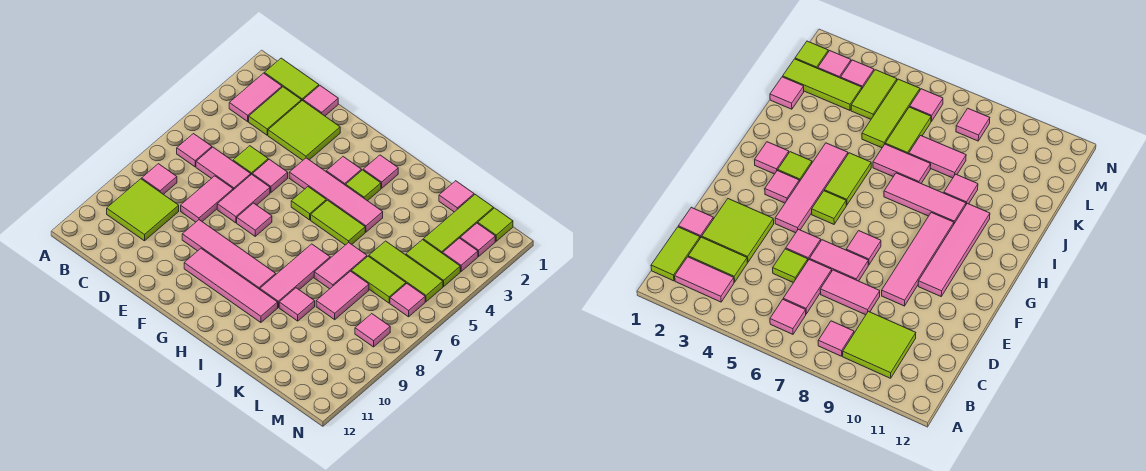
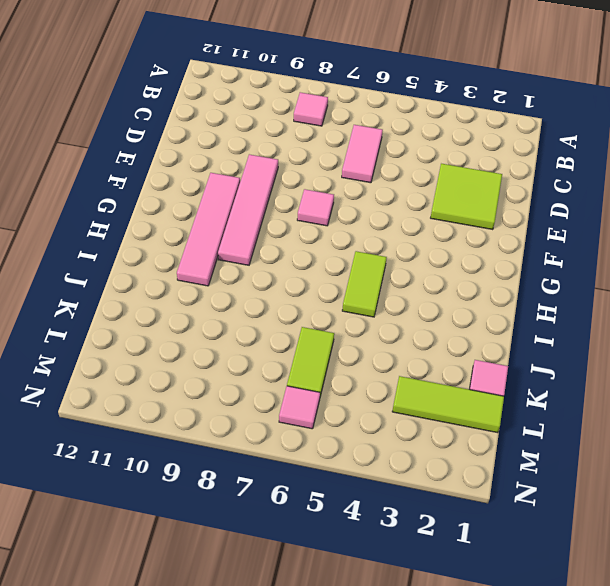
none -> lime 1x2 tile [264,58,319,101]
none -> pink 1x2 tile [229,73,282,122]
none -> pink 1x1 tile [177,134,212,167]
none -> lime 2x2 tile [107,179,179,241]

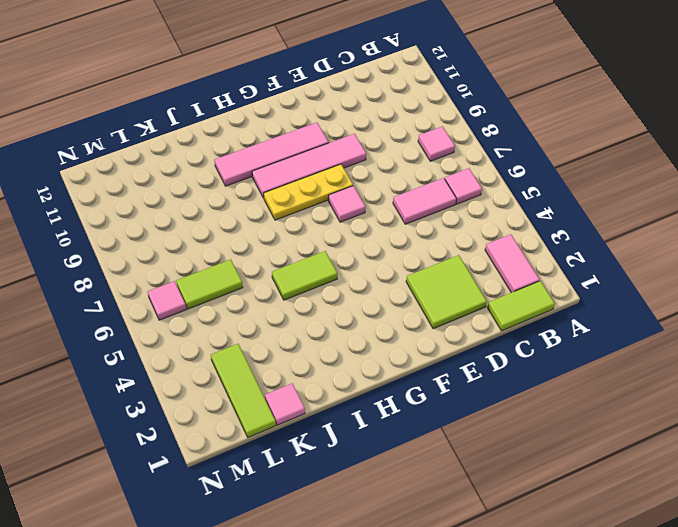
yellow 1x3 plate [264,164,353,220] -> none
none -> lime 2x2 tile [107,179,179,241]
none -> lime 1x2 tile [249,87,301,135]
none -> pink 1x1 tile [303,86,338,116]
none -> lime 1x1 tile [233,146,268,174]

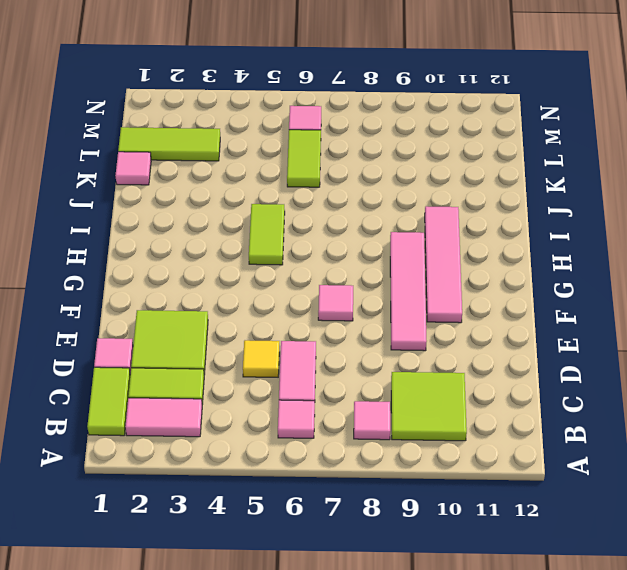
yellow 1x1 tile [243,340,279,377] -> lime 1x1 tile [233,146,268,174]
none -> pink 1x2 tile [181,176,233,222]
none -> pink 1x1 tile [252,159,288,193]
none -> pink 1x2 tile [217,174,270,223]
none -> pink 1x4 tile [289,158,383,232]

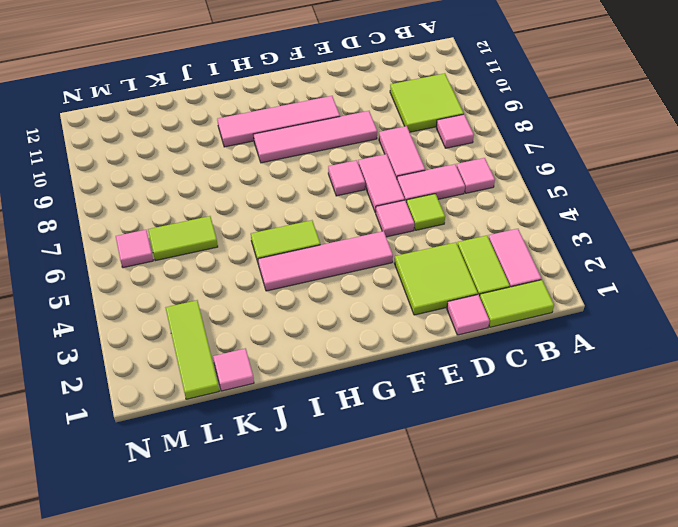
none -> pink 1x1 tile [326,157,362,185]
none -> lime 1x1 tile [291,187,326,220]
none -> pink 1x1 tile [363,155,398,188]
none -> lime 1x1 tile [346,170,381,201]

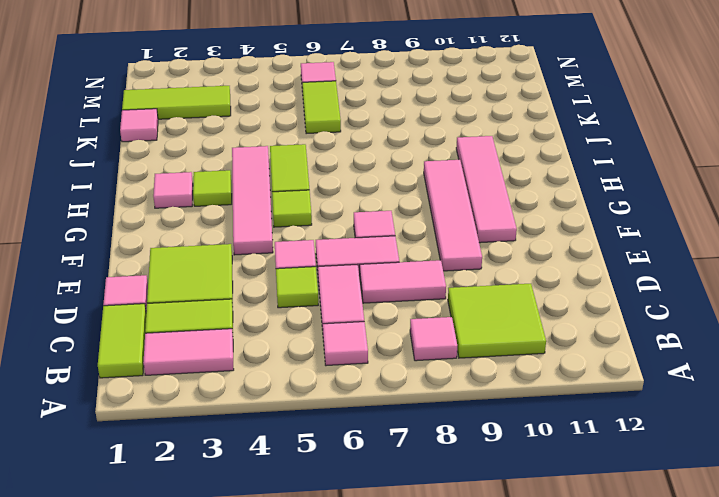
none -> pink 1x1 tile [326,157,362,185]
none -> pink 1x3 tile [260,244,330,307]
none -> pink 1x2 tile [314,243,367,289]
none -> pink 1x1 tile [279,288,315,321]

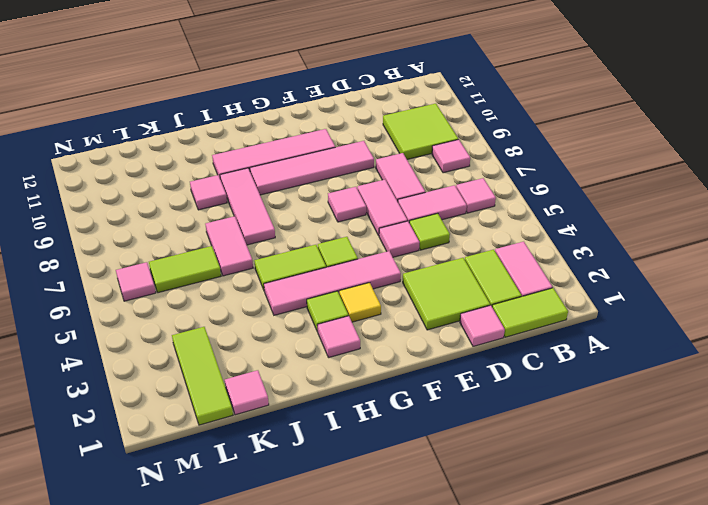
yellow 1x1 tile [339,283,381,322] -> pink 1x1 tile [326,157,362,185]
none -> lime 1x3 tile [369,241,443,302]
none -> pink 1x2 tile [316,271,369,320]
none -> lime 1x2 tile [406,240,460,286]
none -> lime 1x1 tile [478,208,513,241]

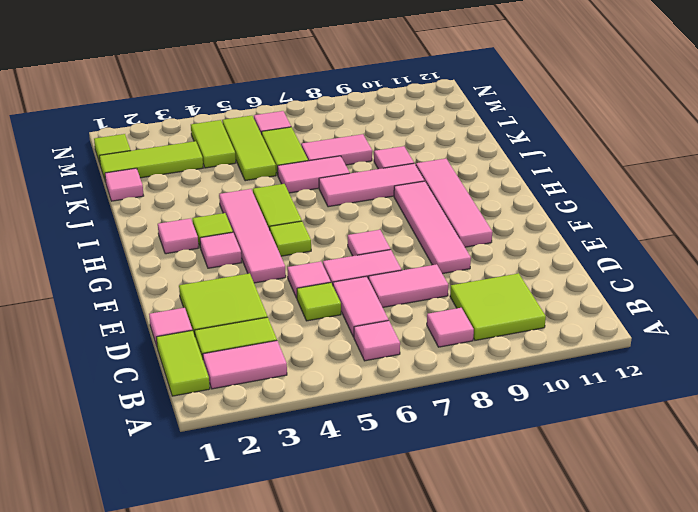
none -> pink 1x1 tile [460,223,495,256]
none -> pink 1x1 tile [443,238,478,271]
none -> pink 1x1 tile [355,314,390,347]

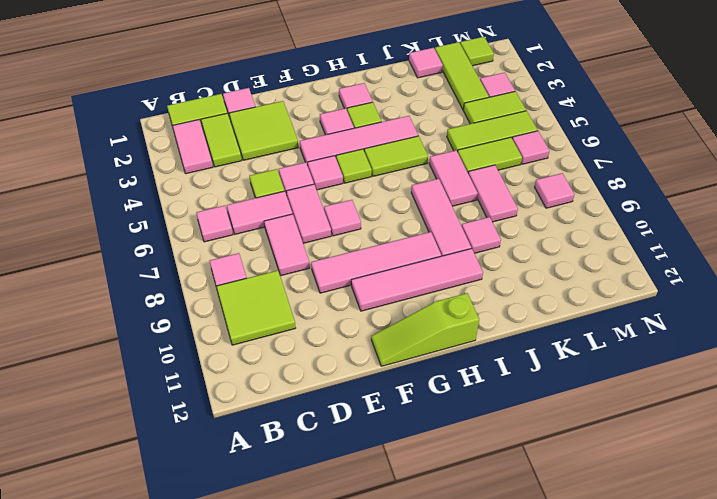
pink 1x1 tile [308,156,343,190] -> pink 1x1 tile moved to [460,223,495,256]
lime 1x3 slope [371,293,479,366] -> none

